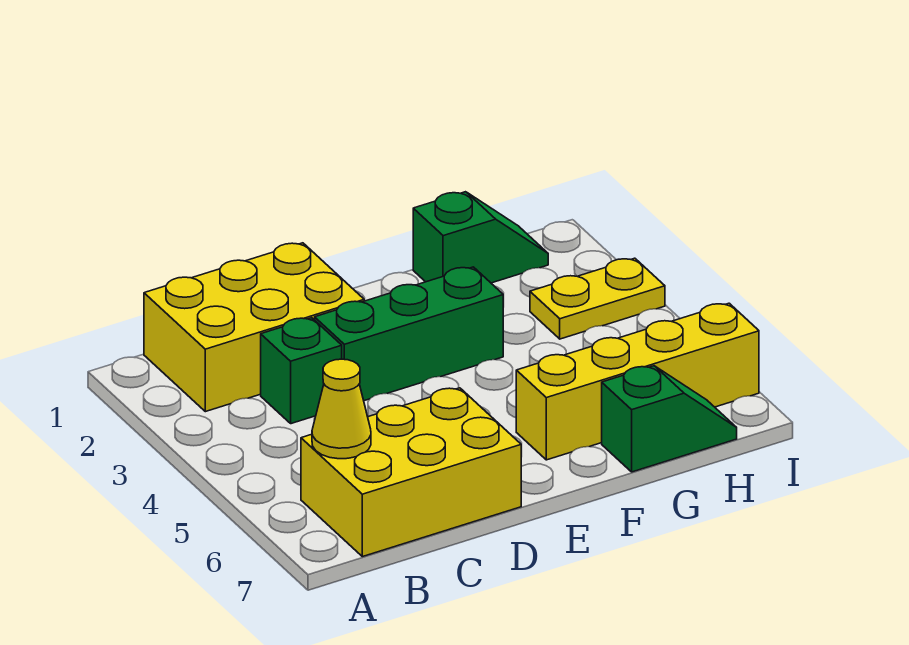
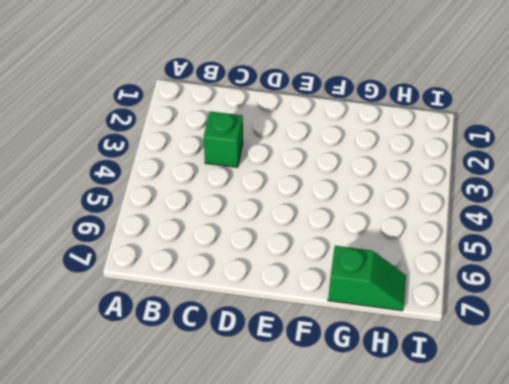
none -> yellow 2x3 brick [144,243,364,412]
none -> yellow 2x3 brick [301,388,521,557]

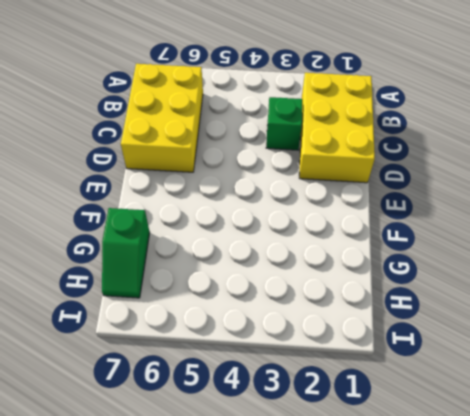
none -> green 1x3 brick [315,267,503,401]
none -> yellow 1x4 brick [516,303,759,460]

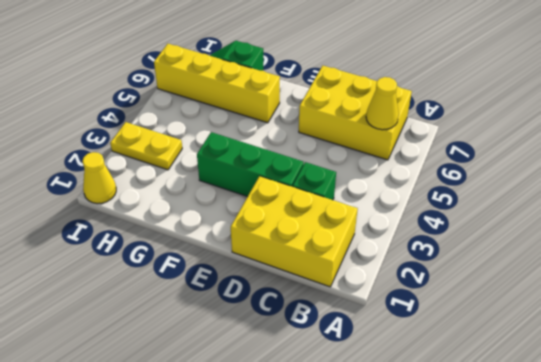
yellow 1x1 cone [82,152,116,204] -> none
none -> green 1x2 slope [413,192,548,283]

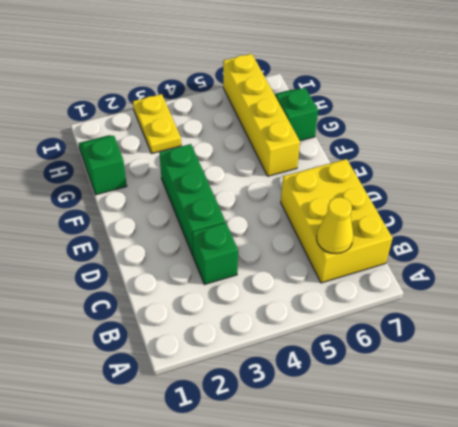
none -> yellow 2x3 brick [144,243,364,412]

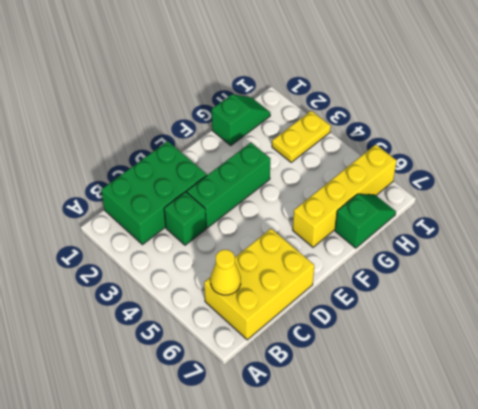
green 2x3 brick [101,141,207,245] -> yellow 2x3 brick [144,243,364,412]

